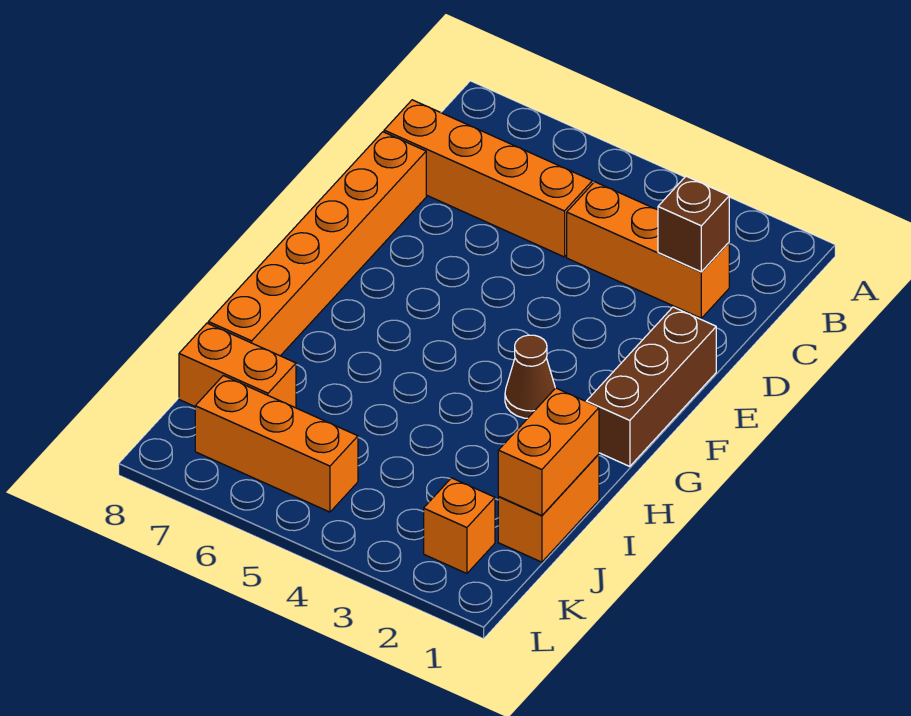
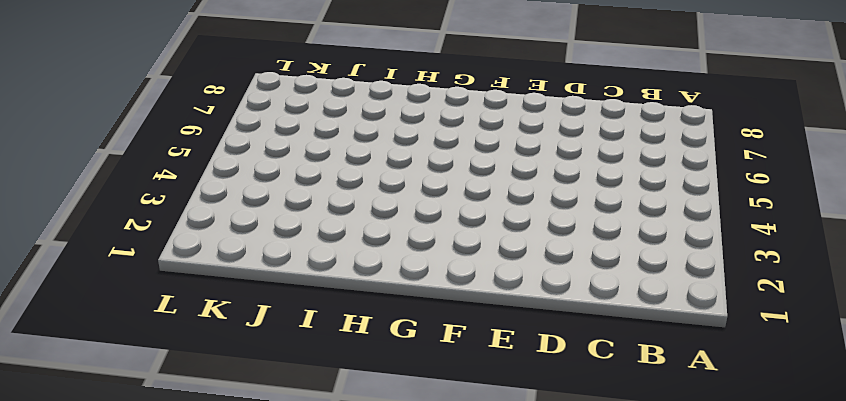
none -> orange 1x3 brick [567,182,729,318]
none -> orange 1x4 brick [384,100,592,257]

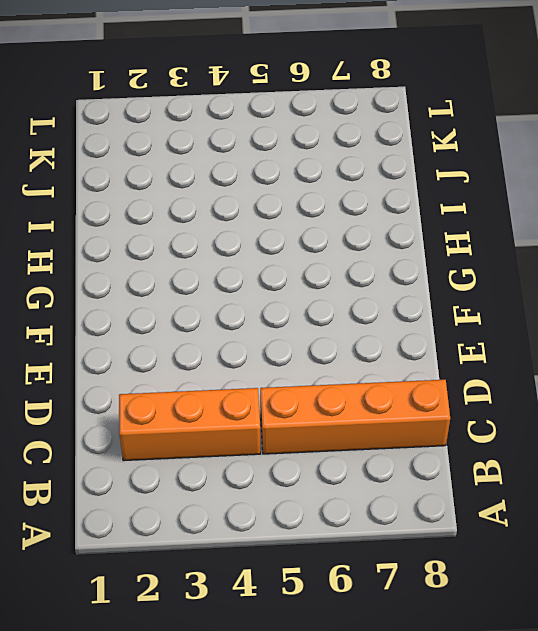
none -> orange 1x6 brick [208,132,426,356]
none -> brown 1x3 brick [586,307,716,466]

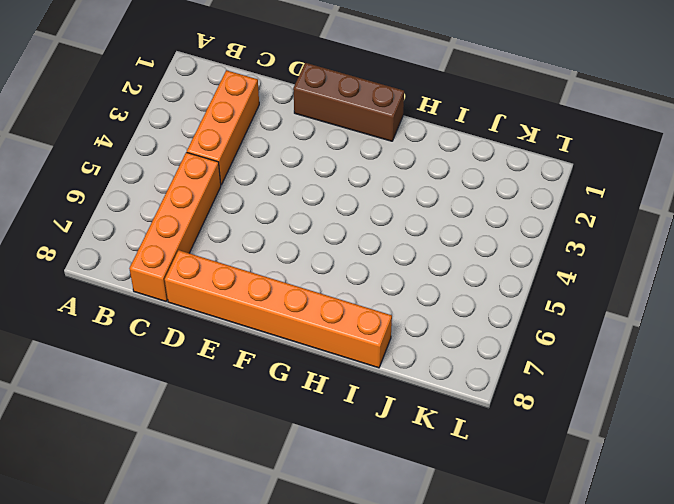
none -> brown 1x1 cone [505,335,555,418]
none -> orange 1x2 brick [498,454,599,562]

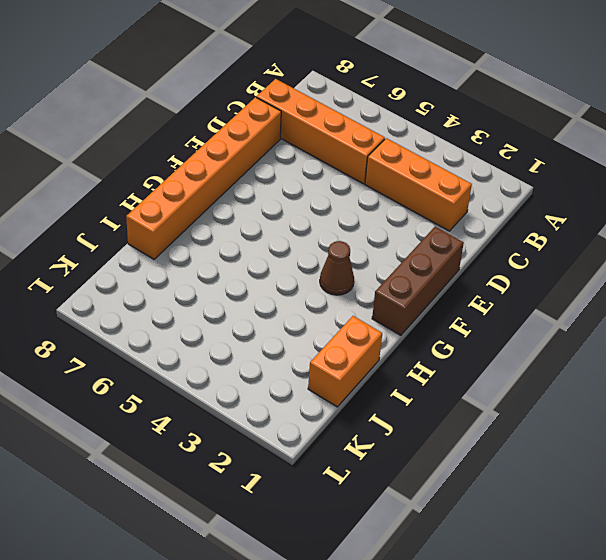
none -> orange 1x2 brick [179,323,296,408]
none -> orange 1x1 brick [424,478,495,574]

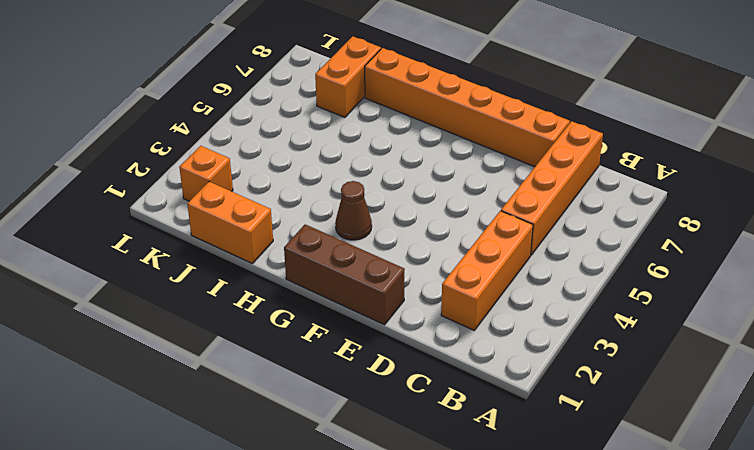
none -> orange 1x3 brick [195,376,358,512]
none -> brown 1x1 brick [658,176,729,272]

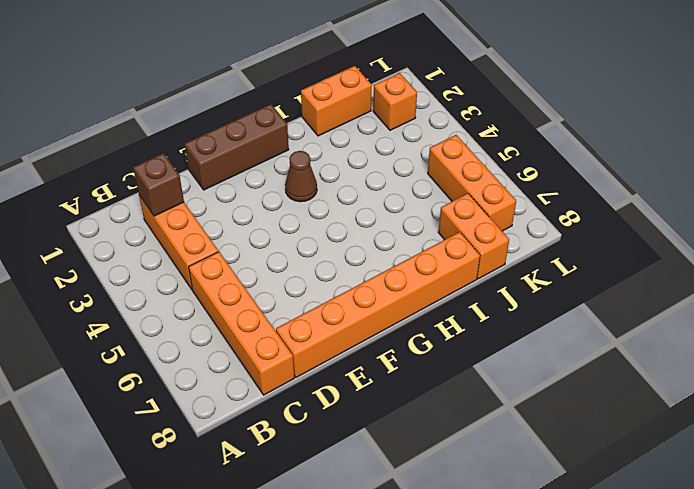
none -> orange 1x2 brick [498,388,599,516]

